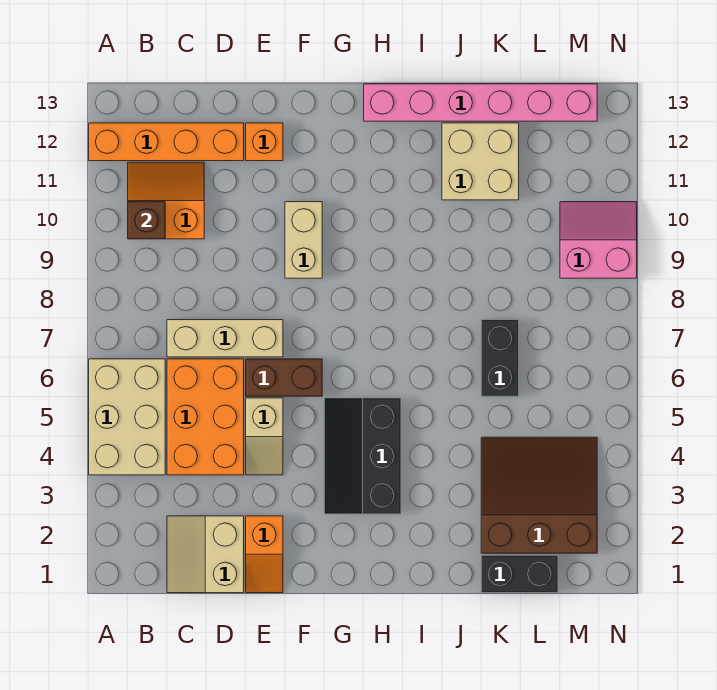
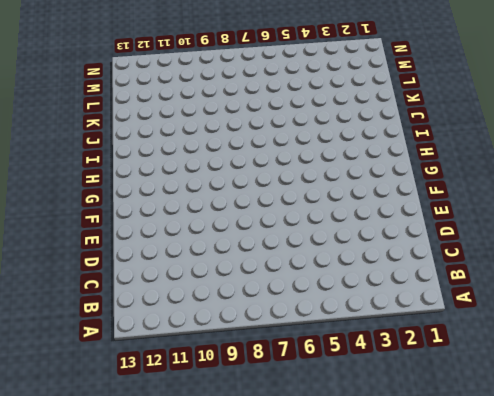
none -> tan 2x3 brick [89,359,165,475]
none -> orange 1x4 brick [89,123,244,161]
none -> orange 2x2 slope [128,162,204,239]

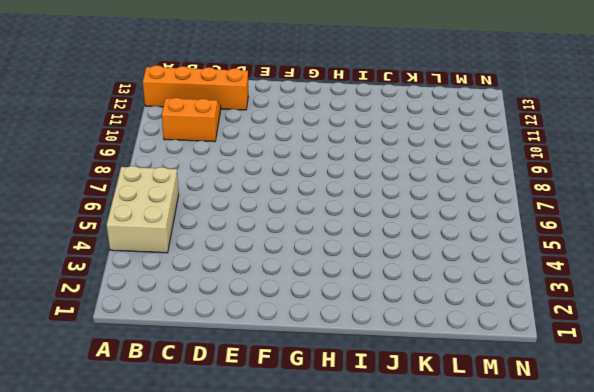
none -> tan 2x2 slope [167,516,244,593]
none -> orange 2x3 brick [167,359,244,475]
none -> tan 1x3 brick [167,320,283,357]

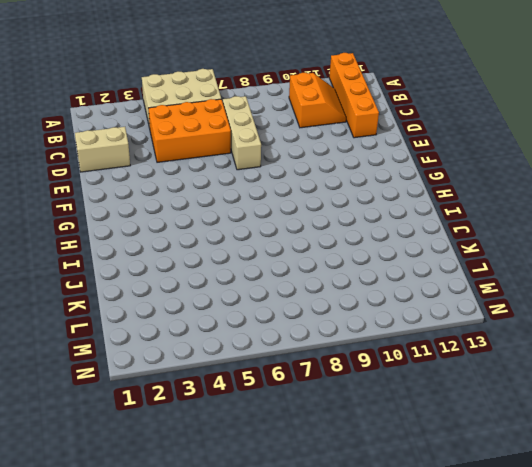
none -> orange 1x2 slope [246,516,283,593]
none -> tan 1x2 slope [246,398,283,475]
none -> brown 1x2 brick [246,359,322,396]

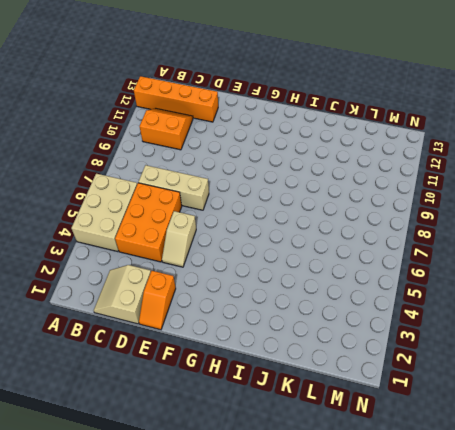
none -> brown 1x2 brick [246,359,322,396]
none -> orange 1x1 brick [246,123,283,161]
none -> tan 1x2 brick [285,202,322,278]

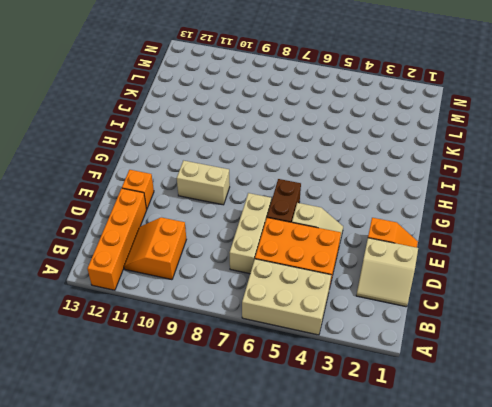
none -> black 2x3 slope [324,398,401,514]
none -> pink 1x6 brick [364,84,597,121]
none -> tan 2x2 brick [442,123,519,200]

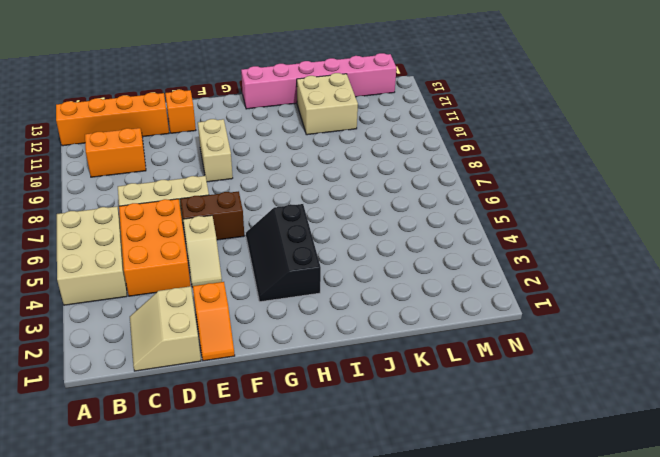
none -> black 1x2 brick [481,555,558,593]
none -> brown 3x3 slope [481,437,597,553]
none -> black 1x2 brick [481,320,519,396]

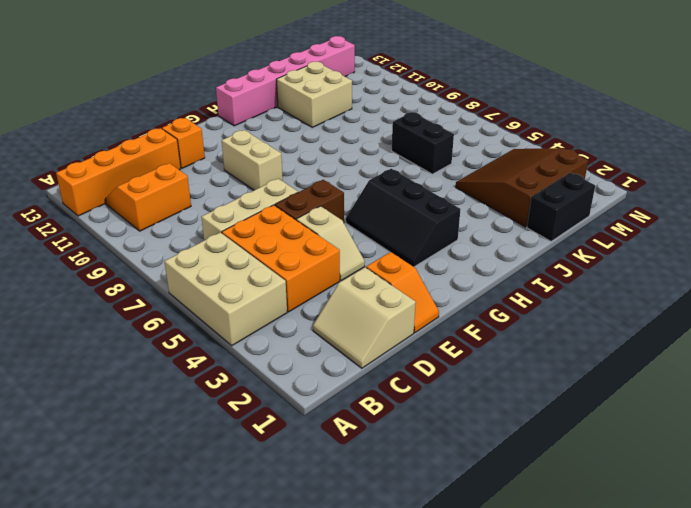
none -> pink 2x2 slope [560,202,637,278]
none -> brown 1x1 brick [128,202,165,239]

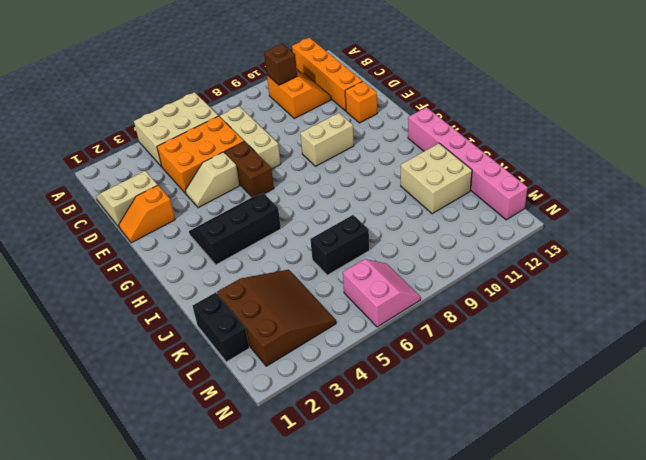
pink 2x2 slope [343,259,420,327] -> pink 2x2 slope moved to [560,202,637,278]

